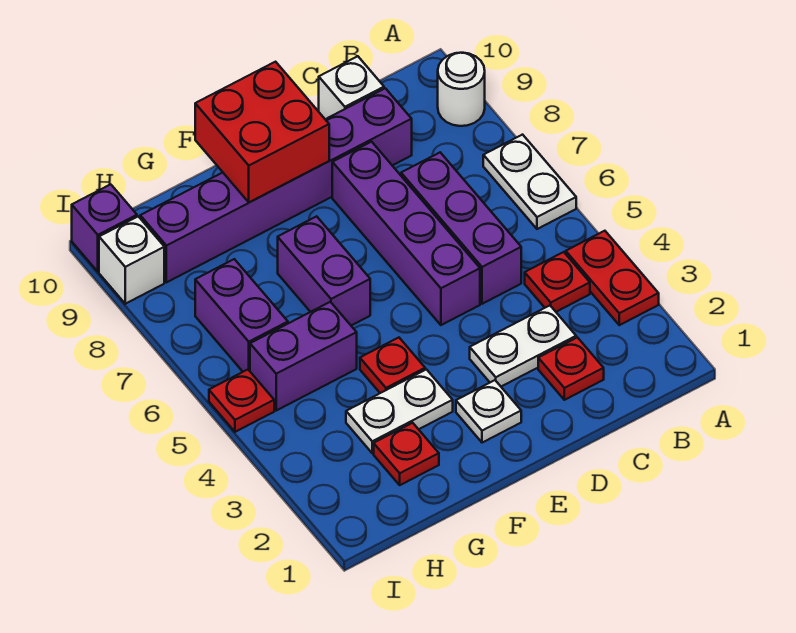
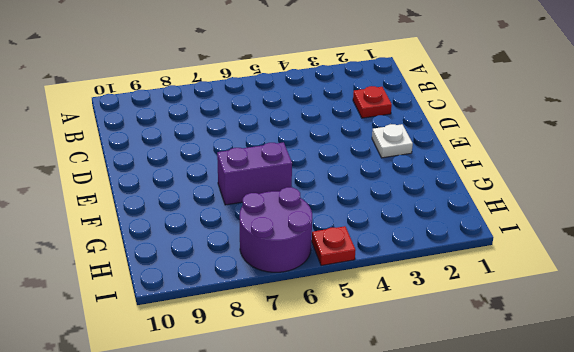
purple 2x2 round brick [240,187,312,272] -> purple 1x2 brick [195,259,288,372]
none -> red 1x2 plate [566,231,659,325]
none -> white 1x2 plate [483,135,576,229]
none -> white 1x1 round brick [438,53,485,126]

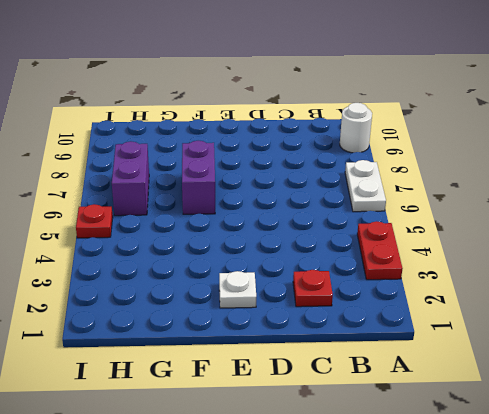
none -> red 1x1 plate [525,252,590,312]
none -> white 1x2 plate [470,306,576,387]
none -> purple 1x3 brick [401,153,521,304]

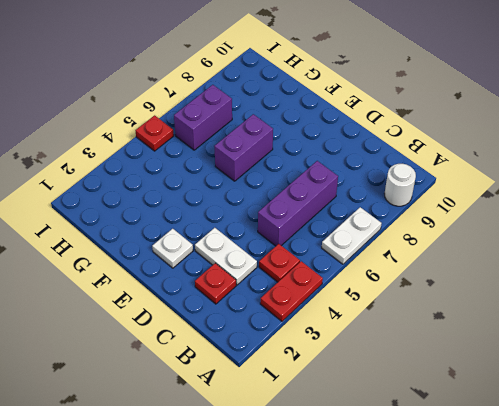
none -> purple 1x6 brick [140,88,412,282]
none -> white 1x1 brick [319,56,384,119]
none -> purple 1x4 brick [332,142,480,325]

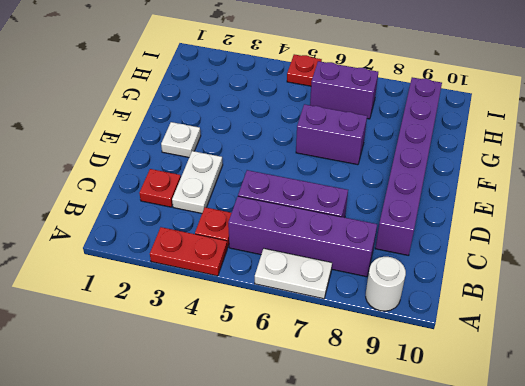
purple 1x4 brick [228,196,377,277] -> purple 1x4 brick moved to [332,142,480,325]
none -> white 1x1 brick [319,56,384,119]
none -> white 1x2 plate [346,369,453,453]
none -> red 1x1 plate [360,338,425,393]

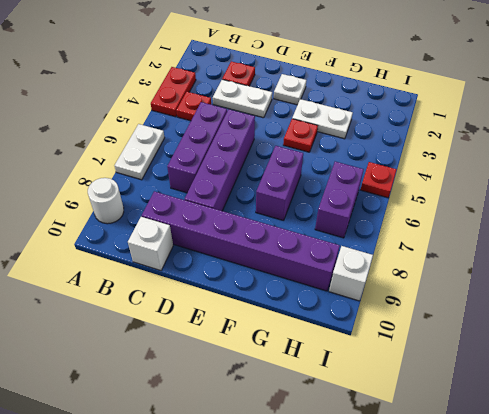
none -> red 1x1 plate [374,423,439,485]
none -> purple 1x2 brick [250,302,357,410]
none -> purple 1x1 brick [72,184,137,272]

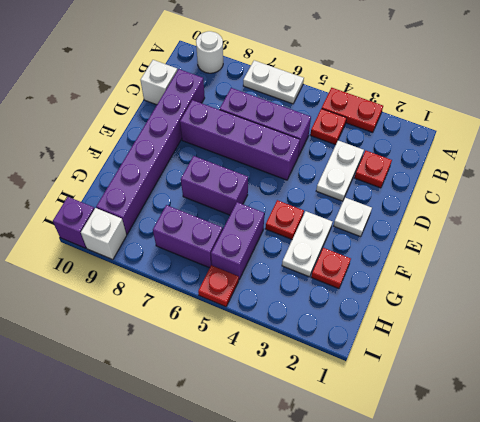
none -> red 2x2 brick [195,62,329,202]

